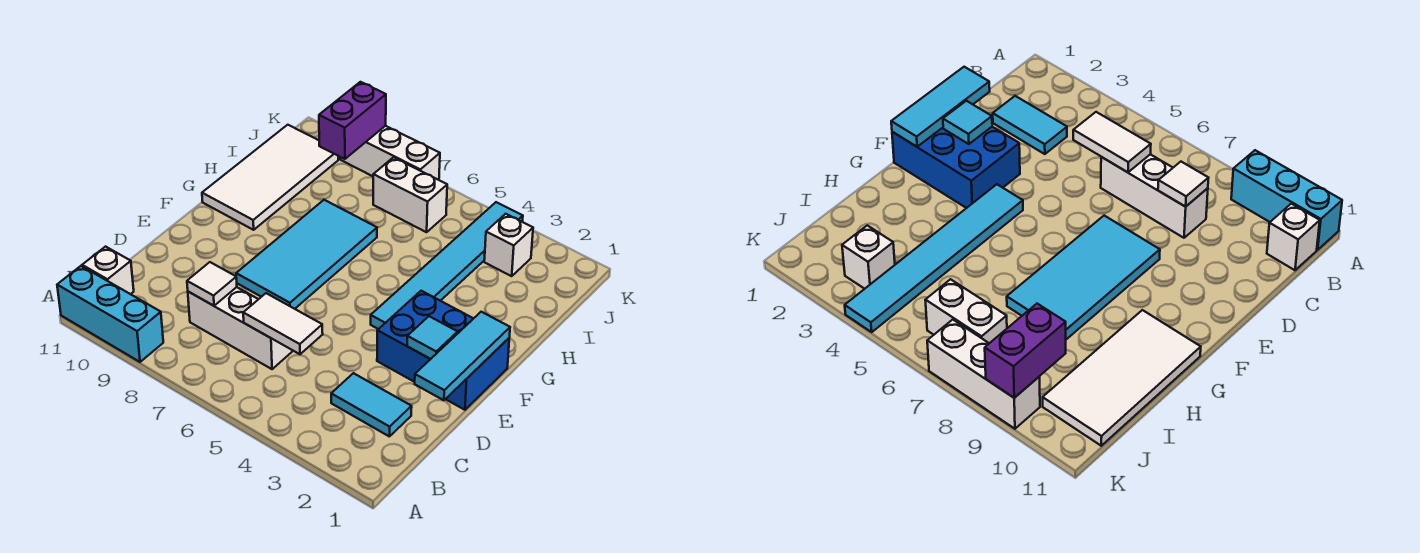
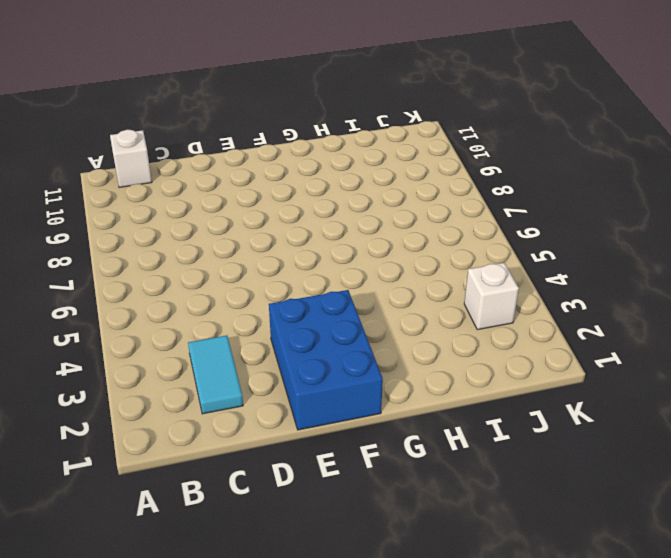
none -> cyan 1x3 brick [57,266,163,362]
none -> white 1x3 brick [188,287,293,369]
none -> cyan 2x4 tile [236,200,377,309]

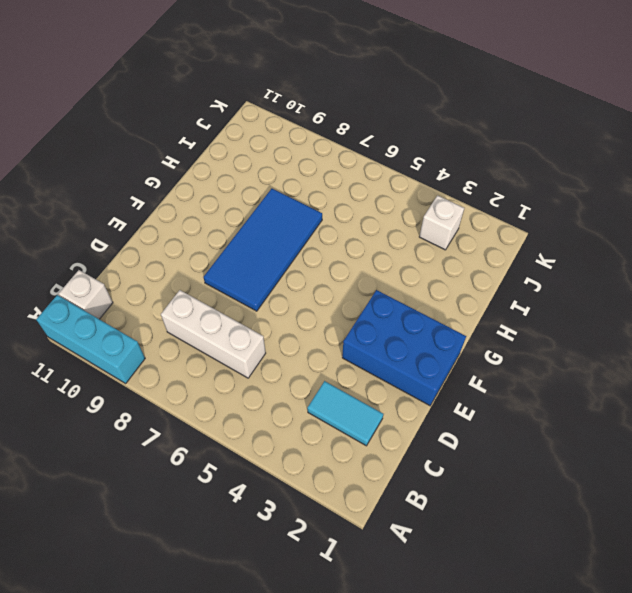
blue 2x4 tile [203,189,322,311] -> cyan 2x4 tile [236,200,377,309]
none -> cyan 1x6 tile [371,202,523,329]
none -> white 2x4 tile [202,125,338,230]
none -> white 1x2 brick [373,157,447,232]

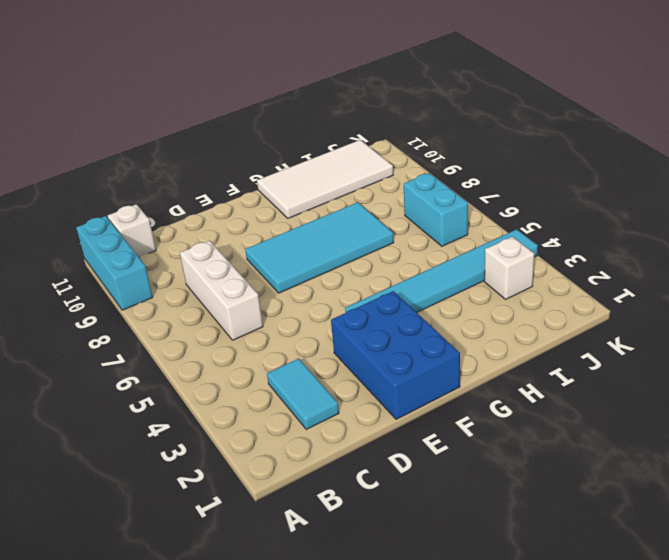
cyan 1x2 brick [404,173,468,246] -> white 1x2 brick [373,157,447,232]
none -> white 1x3 brick [341,126,440,180]
none -> white 1x2 tile [243,293,323,354]
none -> white 1x1 tile [187,262,237,306]

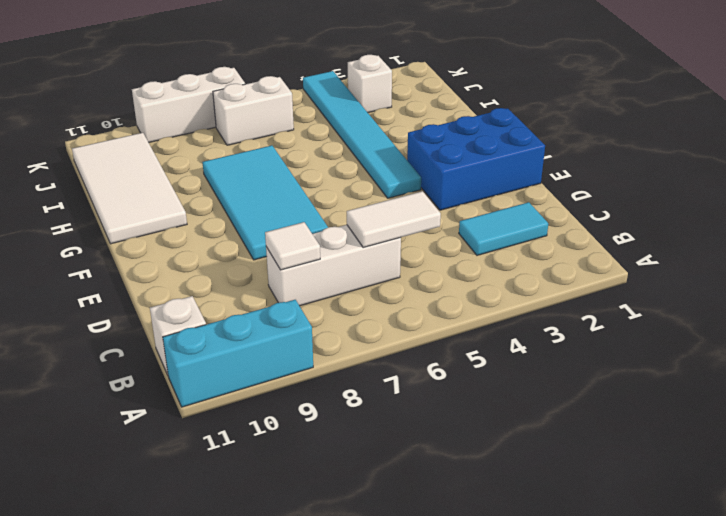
none -> cyan 1x3 tile [415,312,510,400]
none -> cyan 1x1 tile [407,316,458,359]
none -> purple 1x2 brick [319,82,386,159]

